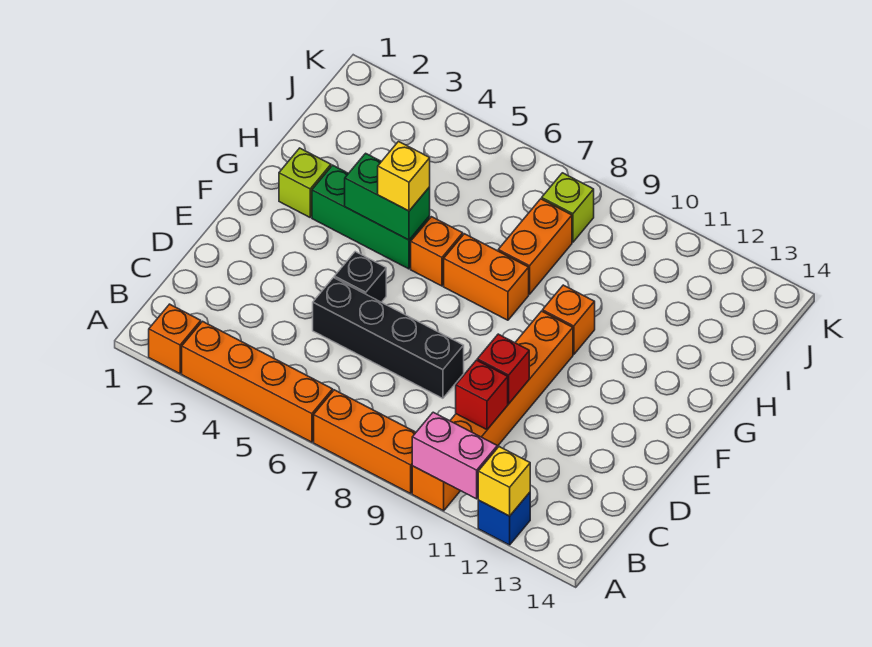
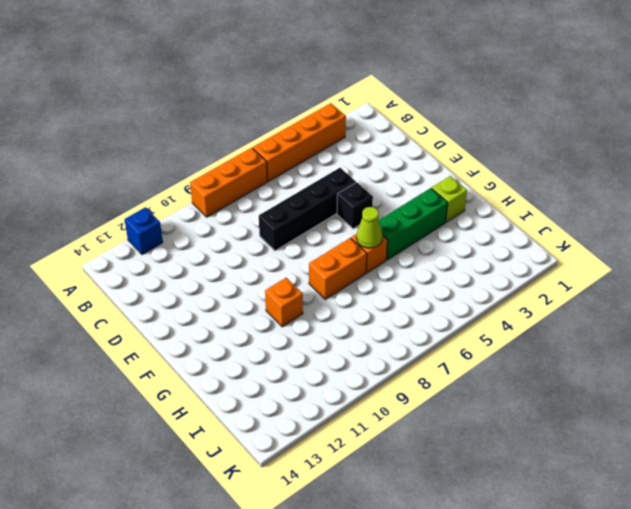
lime 1x1 cone [356,207,382,248] -> none
none -> orange 1x1 brick [149,304,201,374]
none -> orange 1x6 brick [412,311,573,511]
none -> orange 1x2 brick [498,199,572,294]

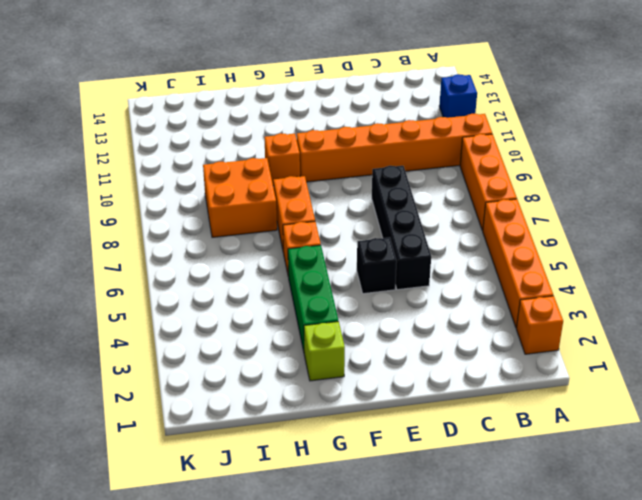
orange 2x2 brick [203,158,277,237] -> orange 1x2 brick [498,199,572,294]
none -> lime 1x1 brick [542,173,594,242]
none -> pink 1x2 brick [412,412,497,499]
none -> yellow 1x1 brick [478,447,530,516]

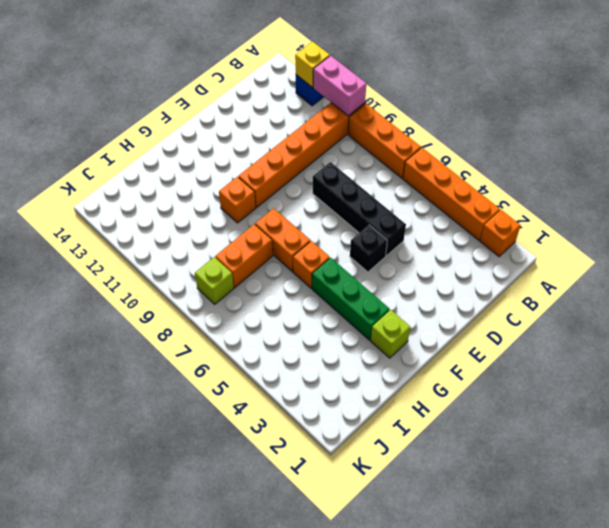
none -> red 1x1 brick [456,360,508,430]
none -> red 1x1 brick [477,334,529,404]
none -> green 1x2 brick [345,153,430,240]

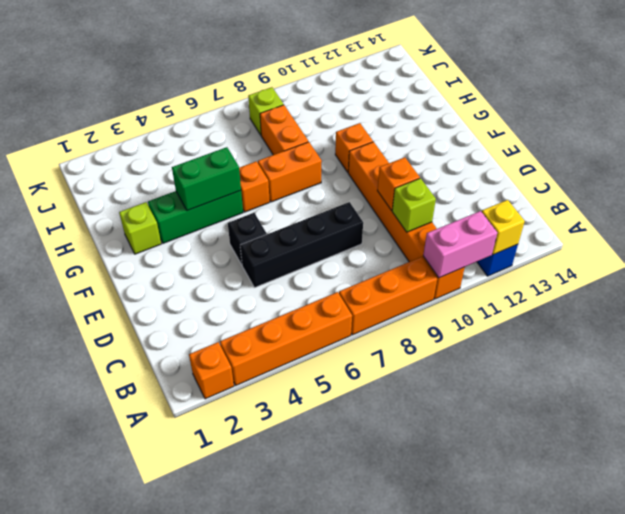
lime 1x1 brick [392,178,436,232] -> red 1x1 brick [456,360,508,430]
orange 1x1 brick [377,157,420,211] -> red 1x1 brick [477,334,529,404]
none -> yellow 1x1 brick [378,142,430,211]

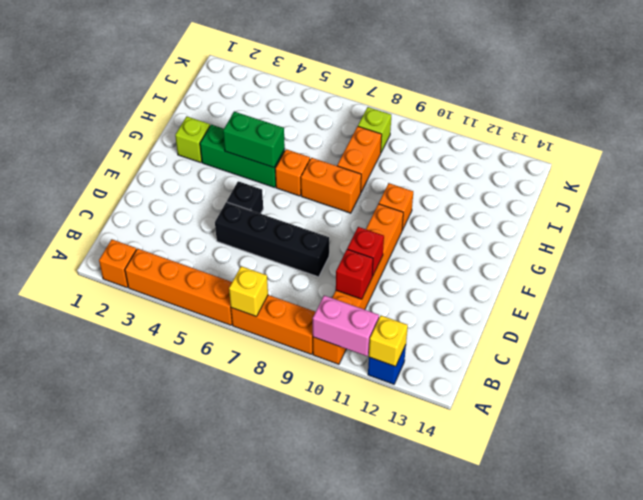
yellow 1x1 brick [229,266,268,317] -> yellow 1x1 brick moved to [378,142,430,211]

